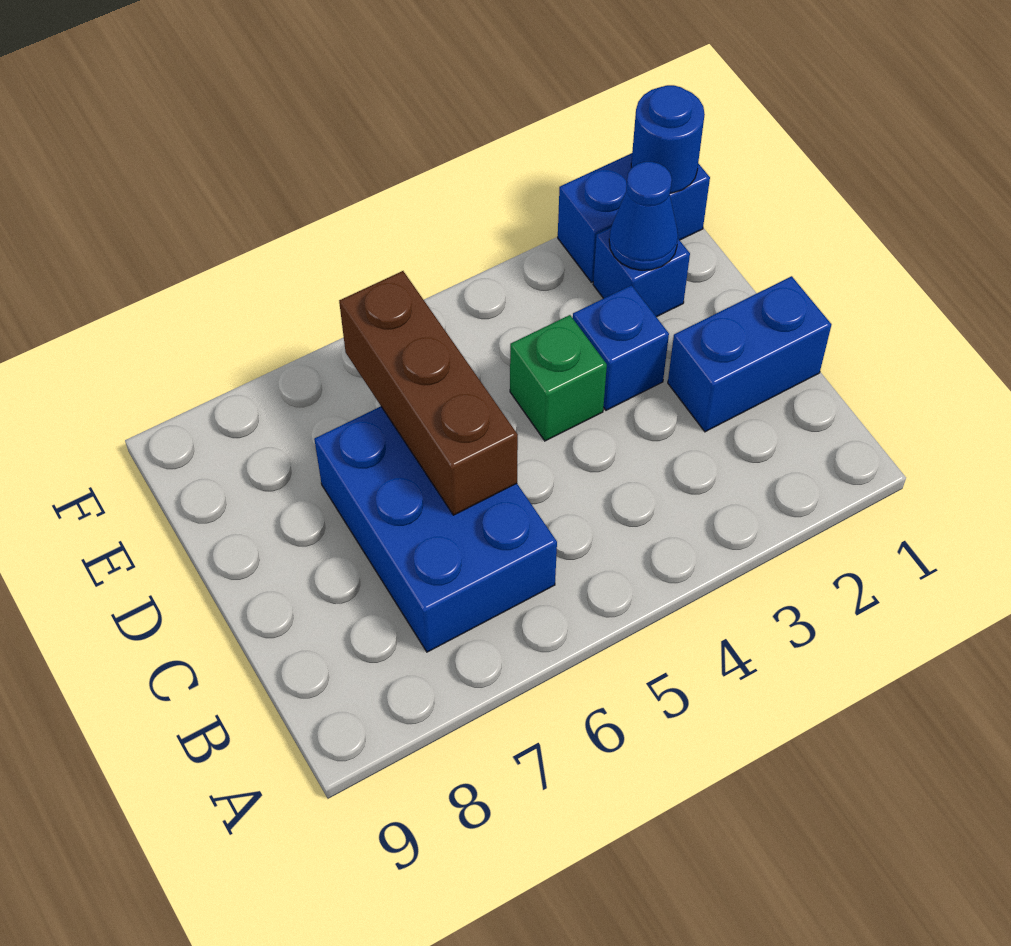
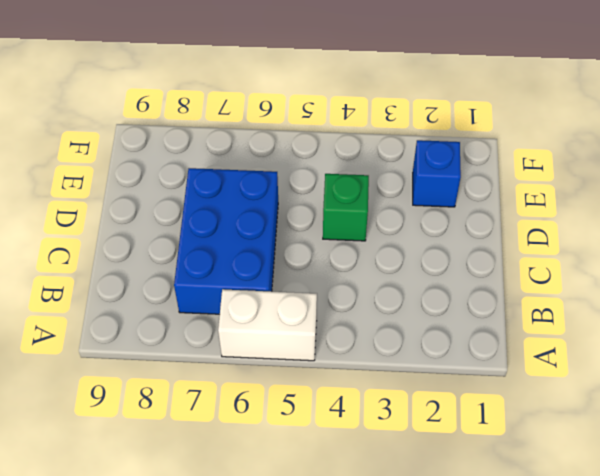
white 1x2 brick [218,289,317,361] -> none
none -> blue 1x2 brick [668,276,831,432]
none -> blue 1x1 brick [573,285,669,410]

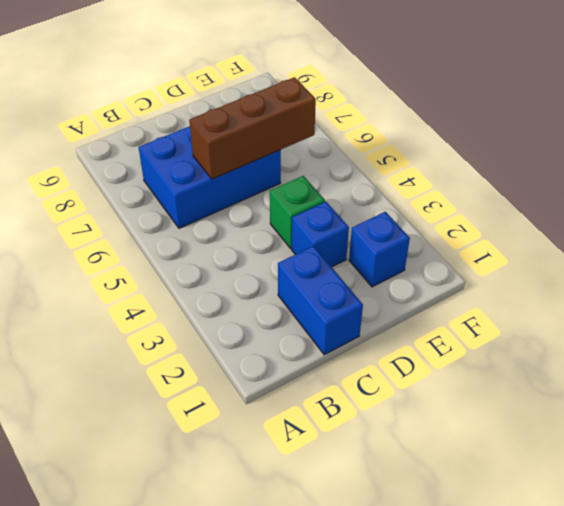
none -> blue 1x2 brick [558,153,710,282]
none -> blue 1x1 cone [609,162,678,270]

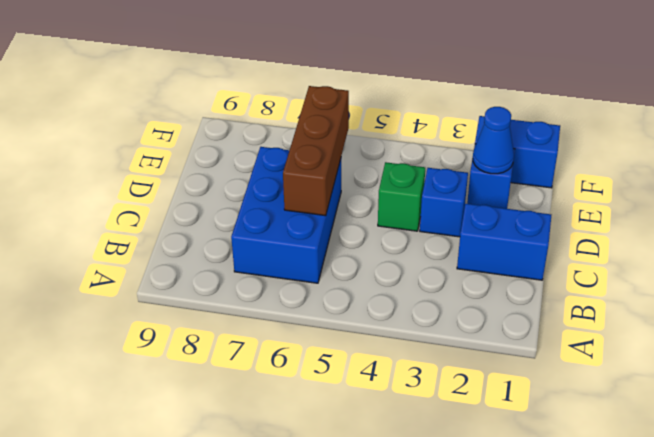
none -> blue 1x1 round brick [631,85,705,193]

